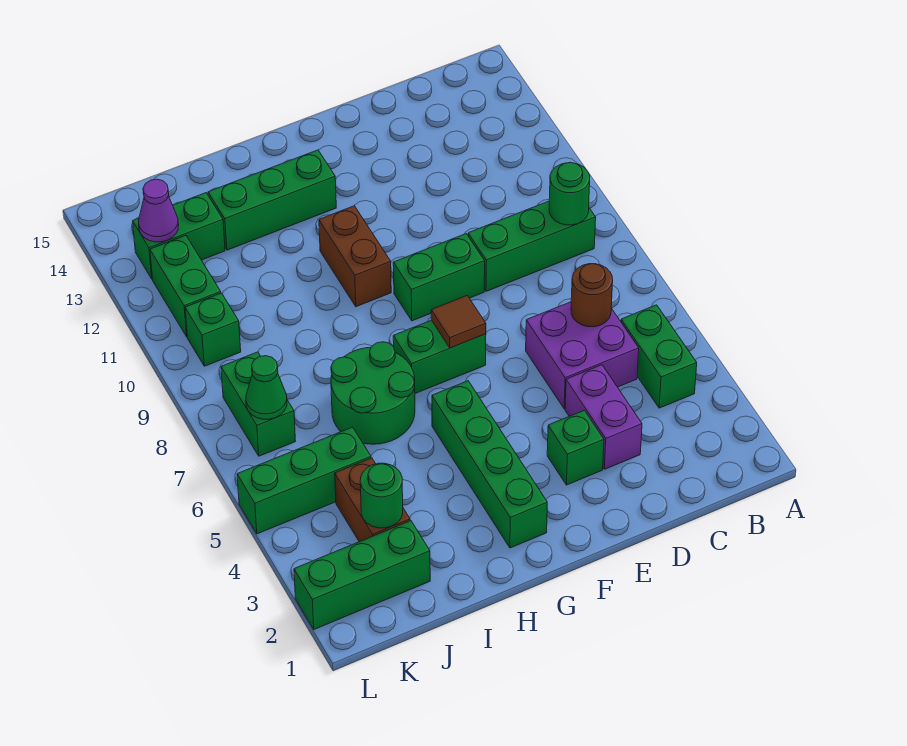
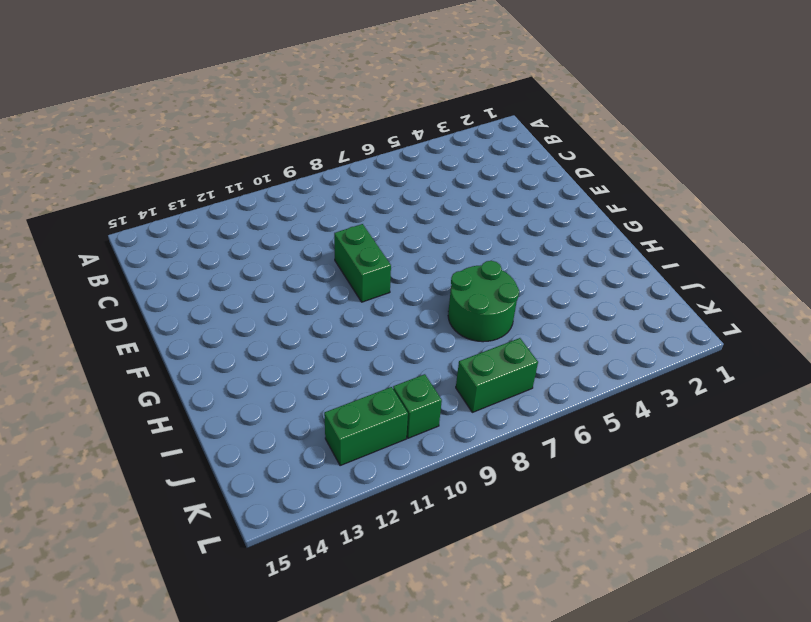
none -> green 1x2 brick [621,305,697,408]
none -> green 1x3 brick [468,201,596,291]
none -> purple 2x2 brick [526,302,639,409]

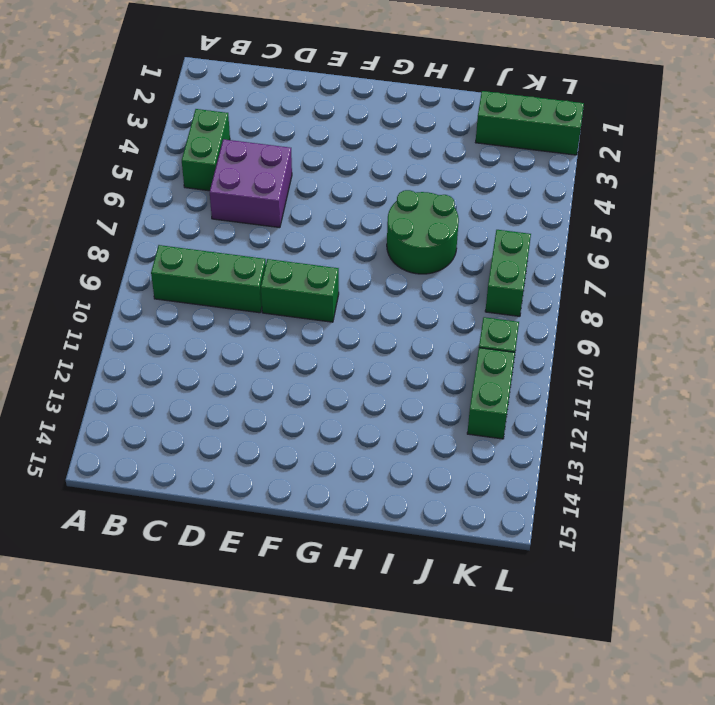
none -> purple 1x2 brick [565,365,642,469]
none -> green 1x1 brick [547,410,604,485]
none -> green 1x2 brick [393,320,486,393]

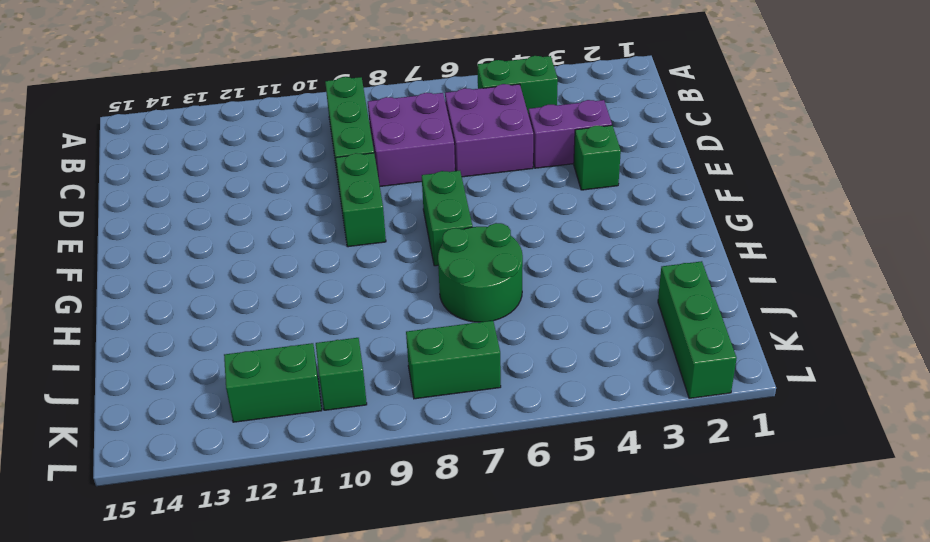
purple 2x2 brick [368,93,455,186] -> none
none -> green 1x4 brick [432,381,547,548]
none -> brown 1x2 brick [319,206,391,307]
none -> green 1x3 brick [208,150,336,250]

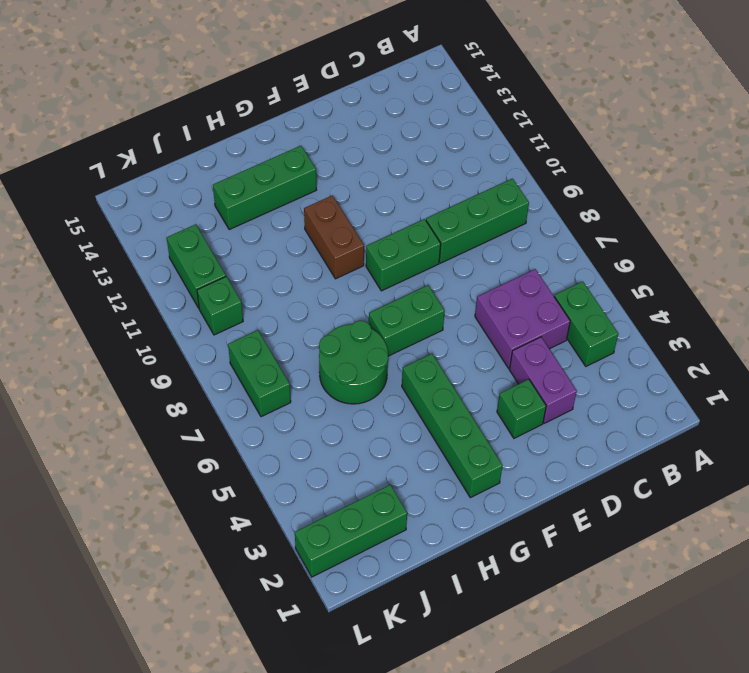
none -> brown 1x2 brick [335,458,410,542]
none -> green 1x3 brick [237,427,371,534]
none -> green 1x2 brick [133,193,225,279]

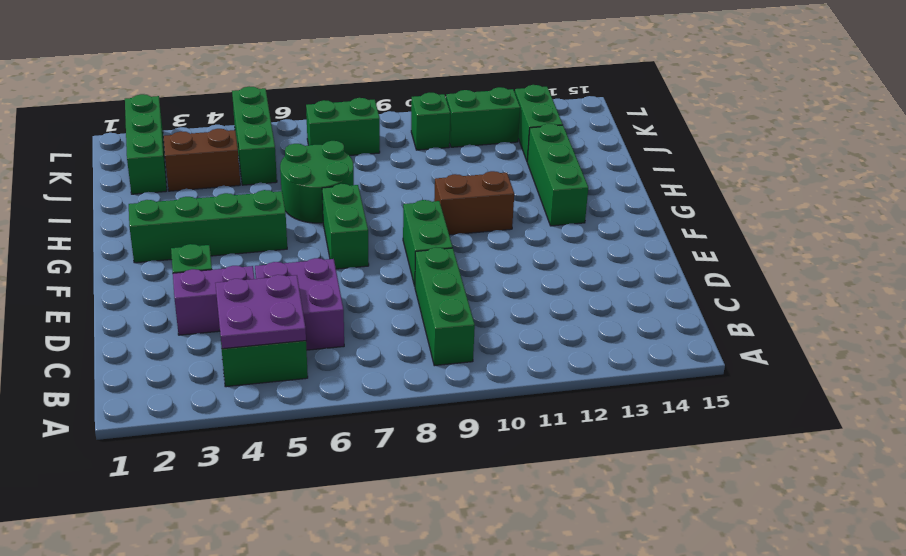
purple 2x2 plate [215,275,306,349] -> none
none -> green 1x1 round brick [549,162,590,225]
none -> brown 1x1 round brick [571,264,613,327]
none -> brown 1x1 tile [431,296,486,348]

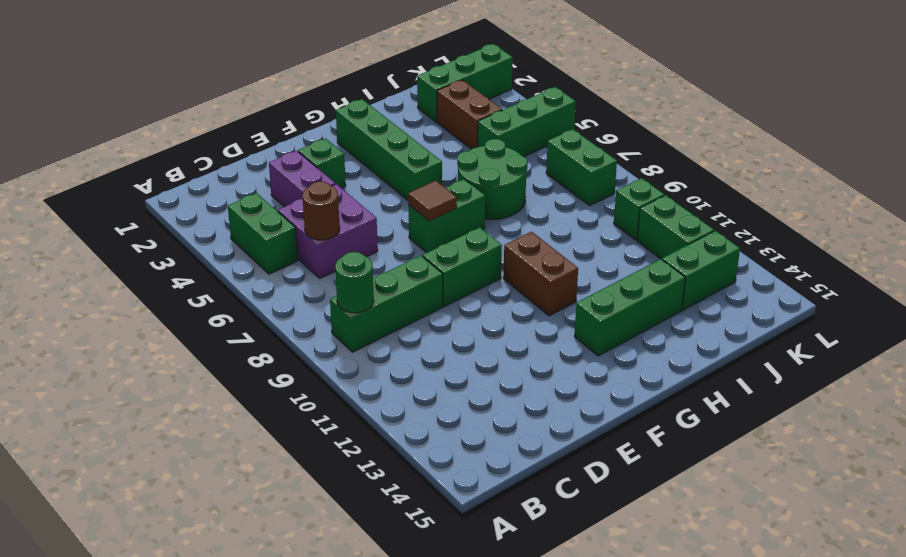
none -> green 1x1 round brick [360,463,403,528]
none -> green 1x1 cone [246,356,287,419]
none -> purple 1x1 cone [139,179,179,242]

